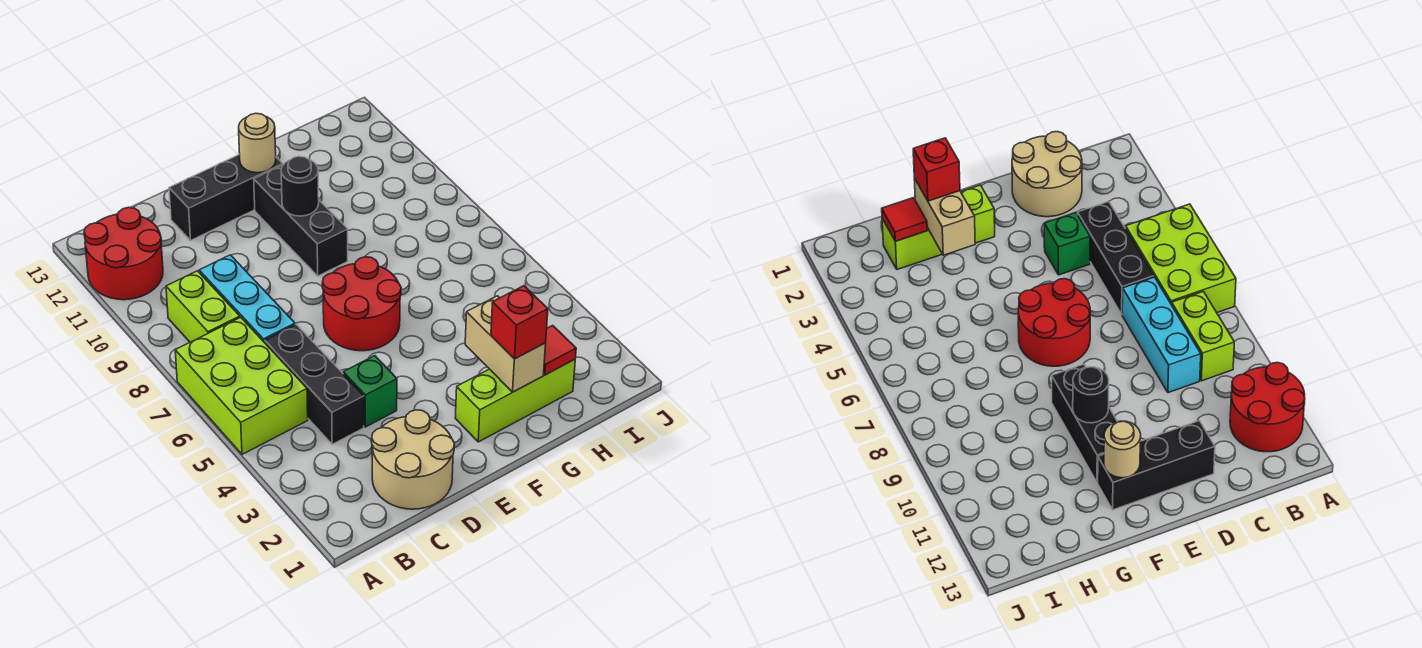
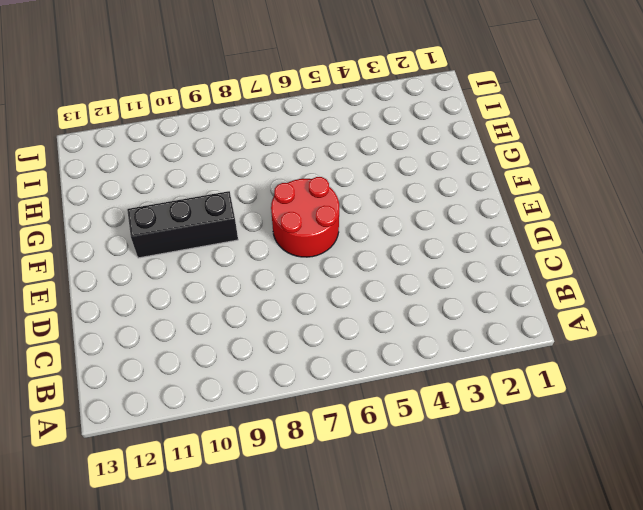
none -> lime 2x3 brick [175,317,308,454]
none -> red 2x2 round brick [84,207,163,300]
none -> lime 1x2 brick [166,271,240,342]

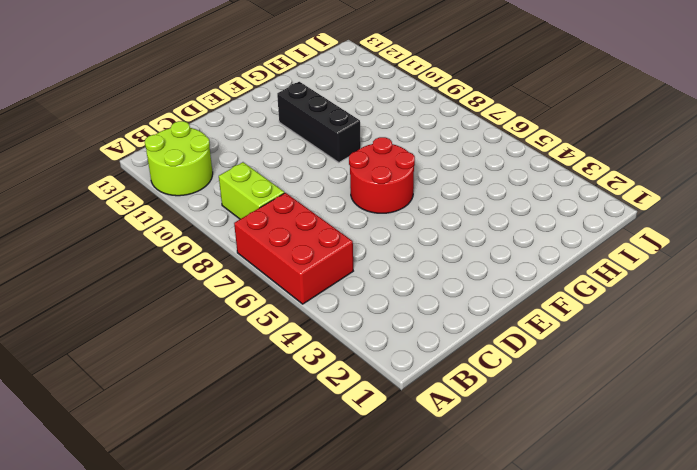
red 2x3 brick [234,193,353,304] -> lime 2x3 brick [175,317,308,454]
lime 2x2 round brick [145,121,213,196] -> red 2x2 round brick [84,207,163,300]
none -> tan 2x2 round brick [372,410,454,509]
none -> black 1x3 brick [265,325,364,444]
none -> cyan 1x3 brick [199,255,295,343]

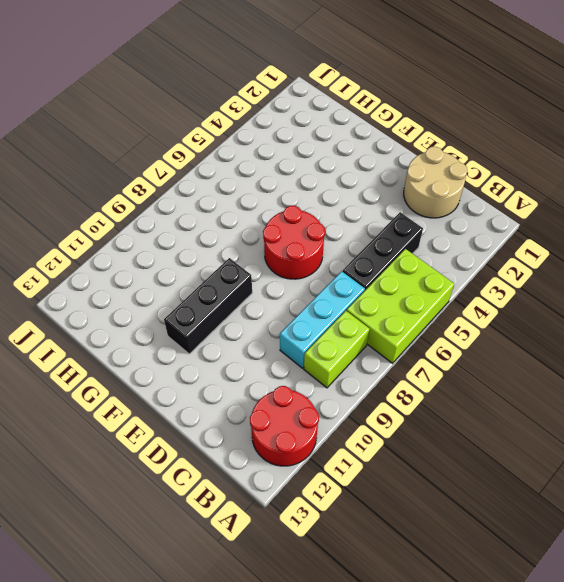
none -> green 1x1 brick [343,356,397,427]
none -> black 1x3 brick [169,154,283,240]
none -> lime 1x3 brick [455,360,575,442]

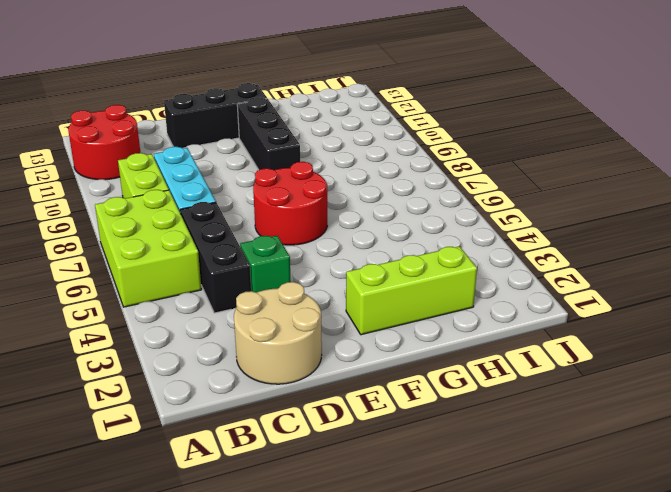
none -> black 1x1 round brick [281,156,319,216]
none -> tan 1x1 round brick [239,113,276,173]
none -> tan 1x2 brick [465,296,546,392]

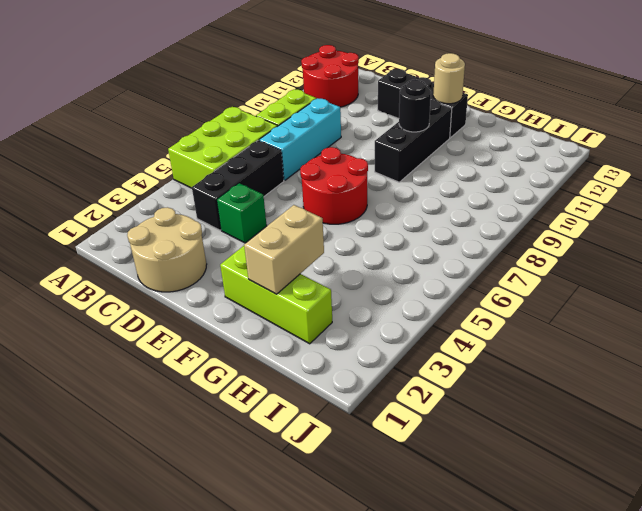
none -> red 1x1 tile [544,325,576,375]
none -> red 1x1 brick [491,286,548,359]

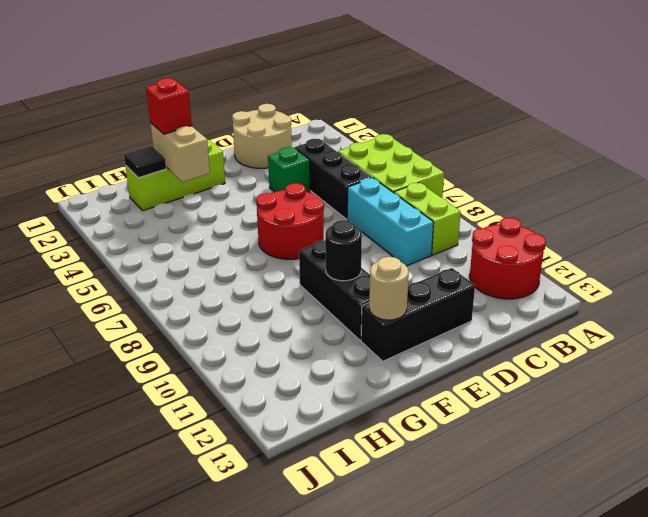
black 1x1 tile [124,146,166,178] -> red 1x1 tile [544,325,576,375]

